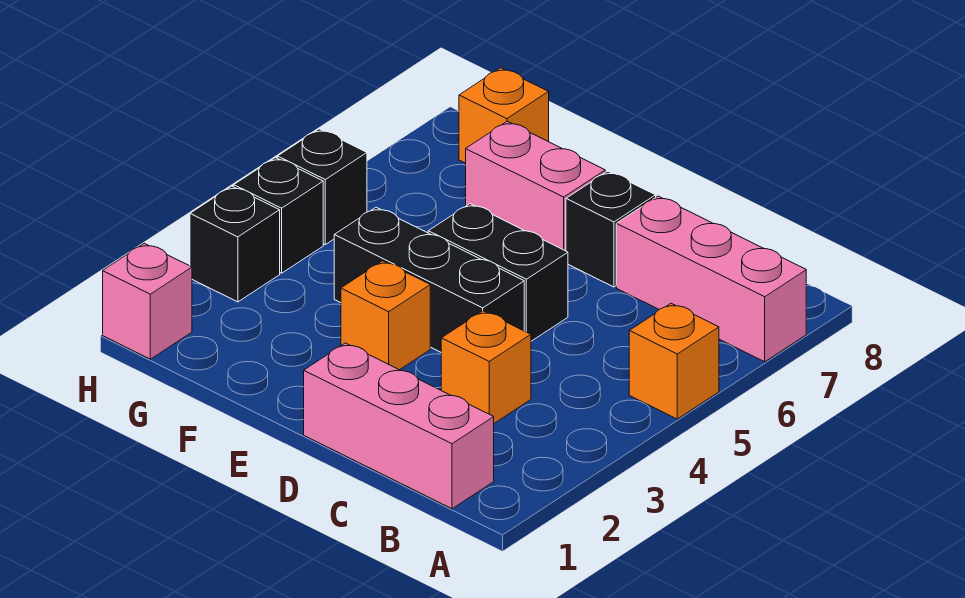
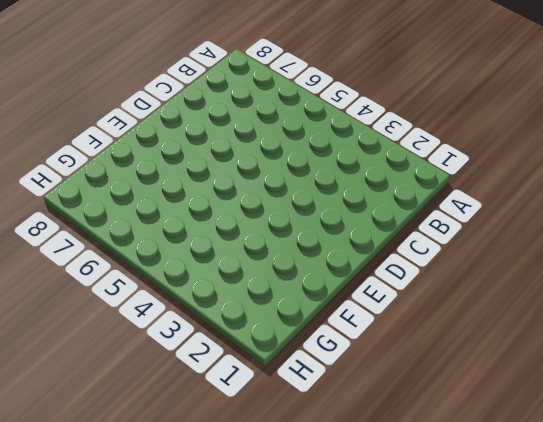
none -> orange 1x1 brick [629,303,719,419]
none -> pink 1x3 brick [616,196,806,362]
none -> pink 1x3 brick [304,343,494,509]

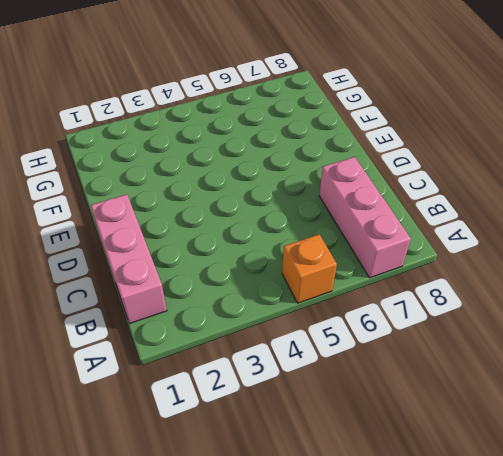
none -> orange 1x1 brick [441,311,531,423]
none -> black 1x3 brick [334,207,524,352]
none -> black 1x2 brick [428,204,568,341]

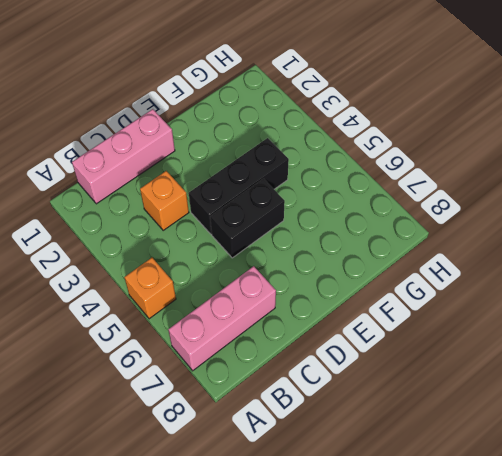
none -> black 1x1 brick [566,171,656,287]
none -> orange 1x1 brick [341,261,430,370]
none -> pink 1x2 brick [466,121,605,251]

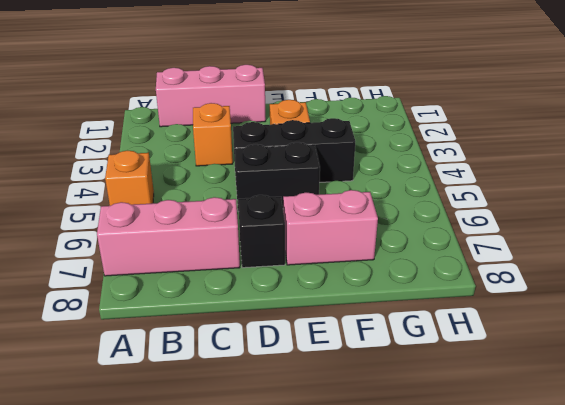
none -> orange 1x1 brick [459,68,549,163]
none -> pink 1x1 brick [103,243,192,359]
none -> black 1x1 brick [190,186,280,302]

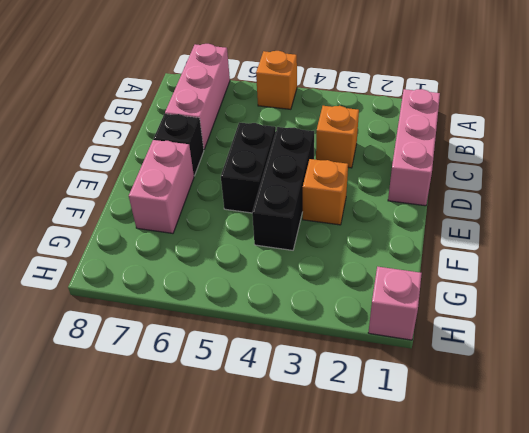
none -> orange 1x1 brick [459,68,549,163]
none -> black 1x1 brick [190,186,280,302]
none -> black 1x1 brick [234,158,323,273]

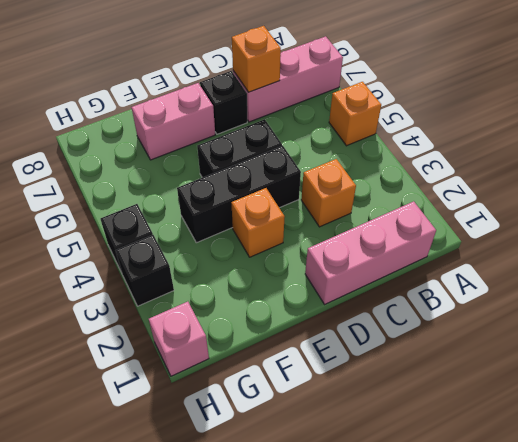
orange 1x1 brick [232,26,281,92] -> orange 1x1 brick moved to [459,68,549,163]
none -> black 1x1 brick [277,129,367,244]

